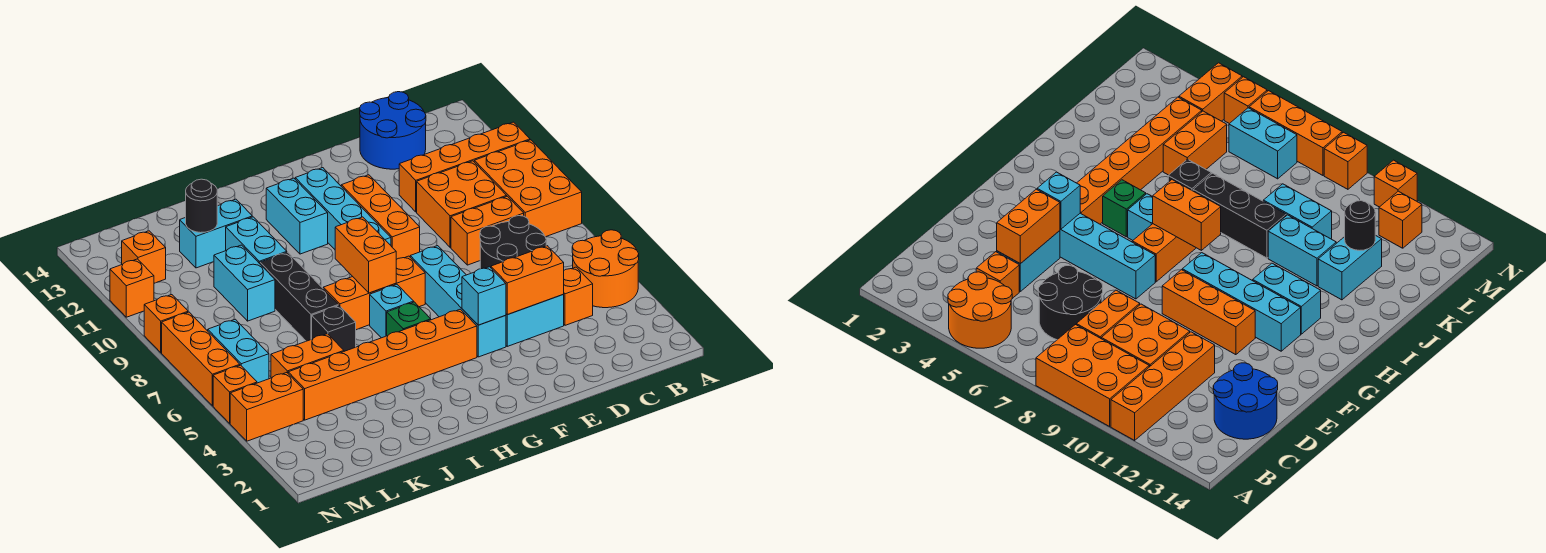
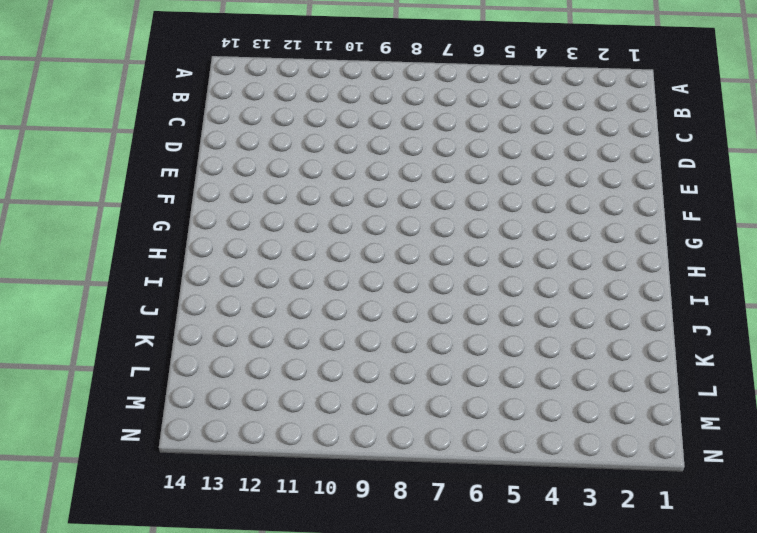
none -> orange 2x2 round brick [572,230,639,308]
none -> orange 2x3 brick [474,140,582,237]
none -> orange 1x4 brick [399,122,530,212]
none -> orange 1x1 brick [563,267,593,325]

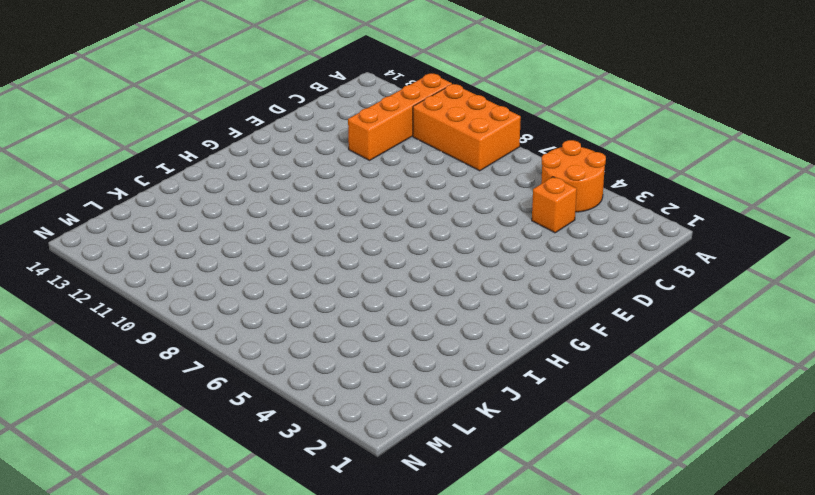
none -> black 2x2 round brick [480,216,546,269]
none -> orange 1x2 brick [451,196,524,265]
none -> orange 2x2 brick [417,161,507,247]
none -> blue 2x2 round brick [360,92,426,169]

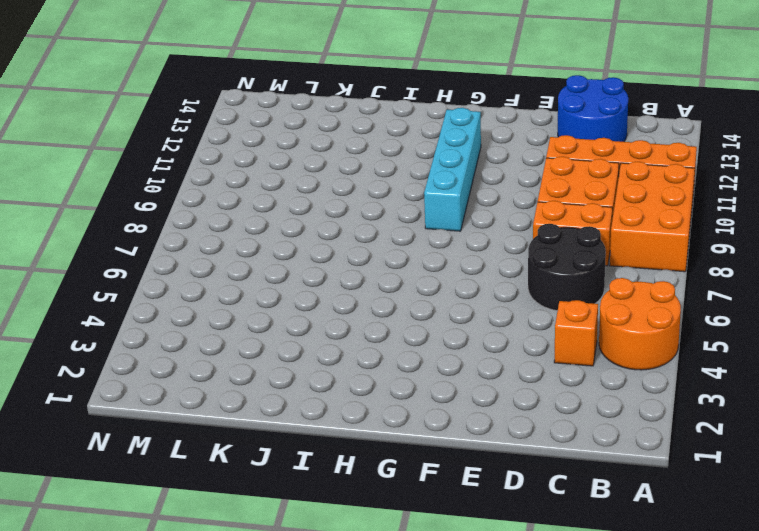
none -> cyan 1x2 brick [506,295,564,346]
none -> cyan 1x4 brick [410,246,506,357]
none -> orange 1x3 brick [341,175,420,260]
none -> orange 1x6 brick [288,309,477,420]

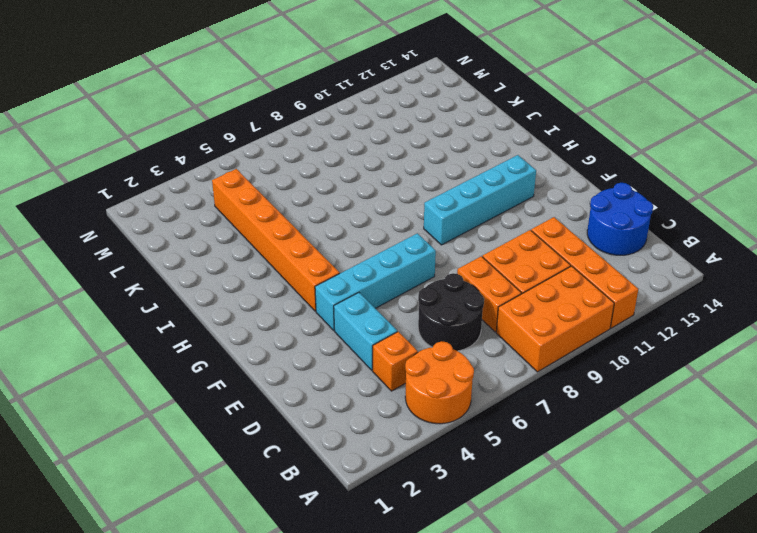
none -> orange 1x3 brick [341,175,420,260]
none -> orange 1x3 brick [323,256,425,330]
none -> green 1x1 brick [387,302,431,336]
none -> cyan 1x1 brick [370,285,414,338]

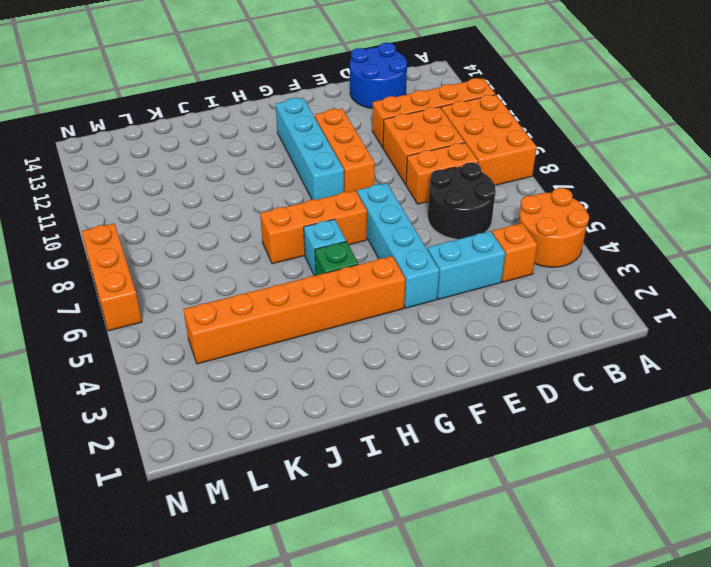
none -> cyan 1x2 brick [266,178,328,254]
none -> black 1x1 brick [312,306,356,351]
none -> black 1x3 brick [260,252,338,341]
none -> cyan 1x2 brick [226,217,287,264]

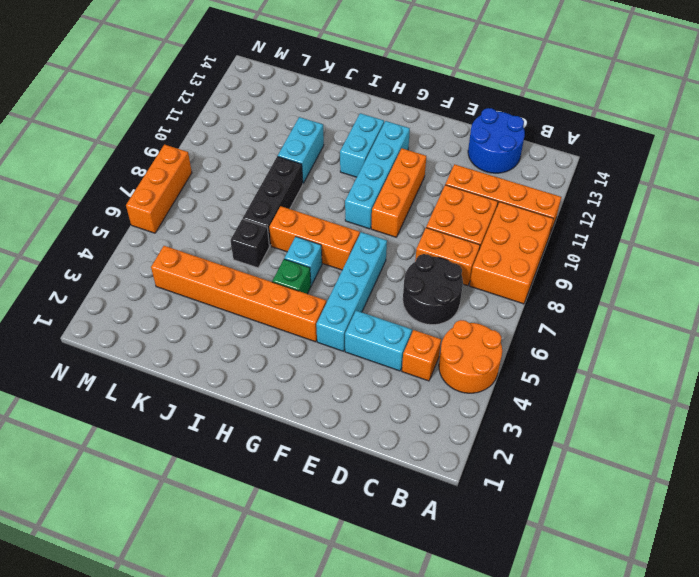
none -> cyan 1x2 brick [180,199,252,268]
none -> orange 1x2 brick [271,334,344,378]
none -> cyan 1x2 brick [214,245,275,321]
none -> orange 1x2 brick [230,373,303,441]

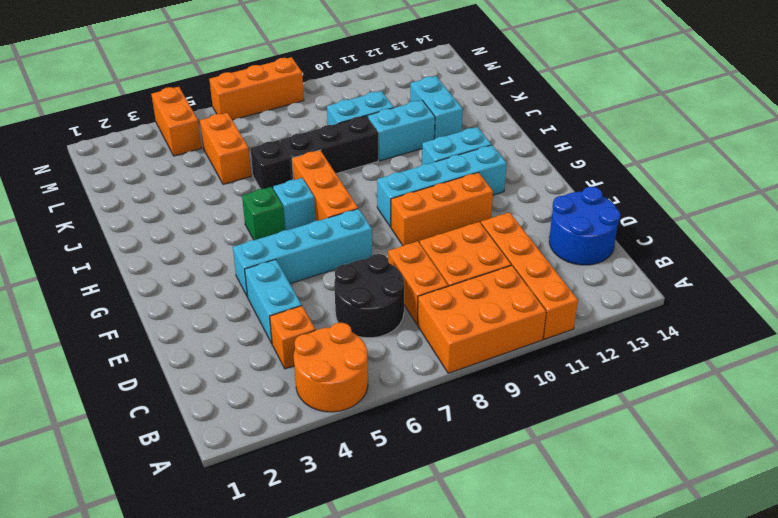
none -> orange 1x6 brick [288,309,477,420]
none -> cyan 1x2 brick [208,319,269,383]
none -> orange 1x1 brick [122,231,166,283]
none -> orange 1x1 brick [213,365,257,423]

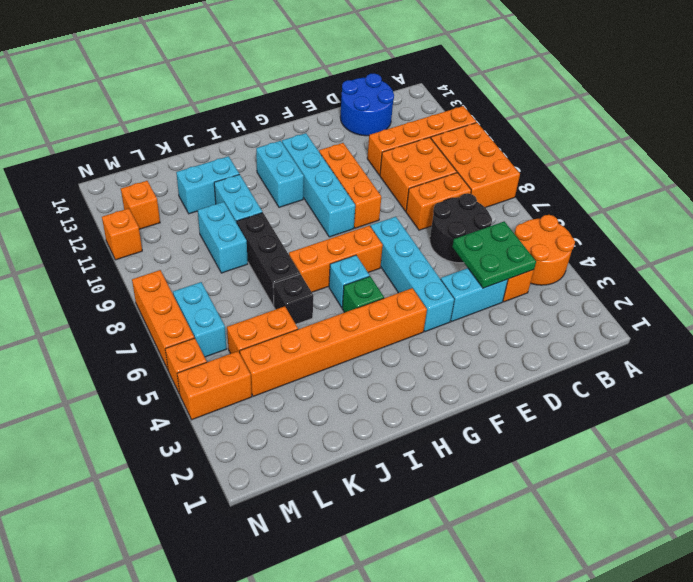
green 2x2 plate [452,221,536,288] -> orange 1x2 brick [491,246,564,315]
none -> orange 1x1 brick [144,295,188,353]
none -> cyan 1x1 brick [462,267,506,325]
none -> orange 1x2 brick [335,217,396,293]
none -> black 1x1 round brick [186,179,217,233]

